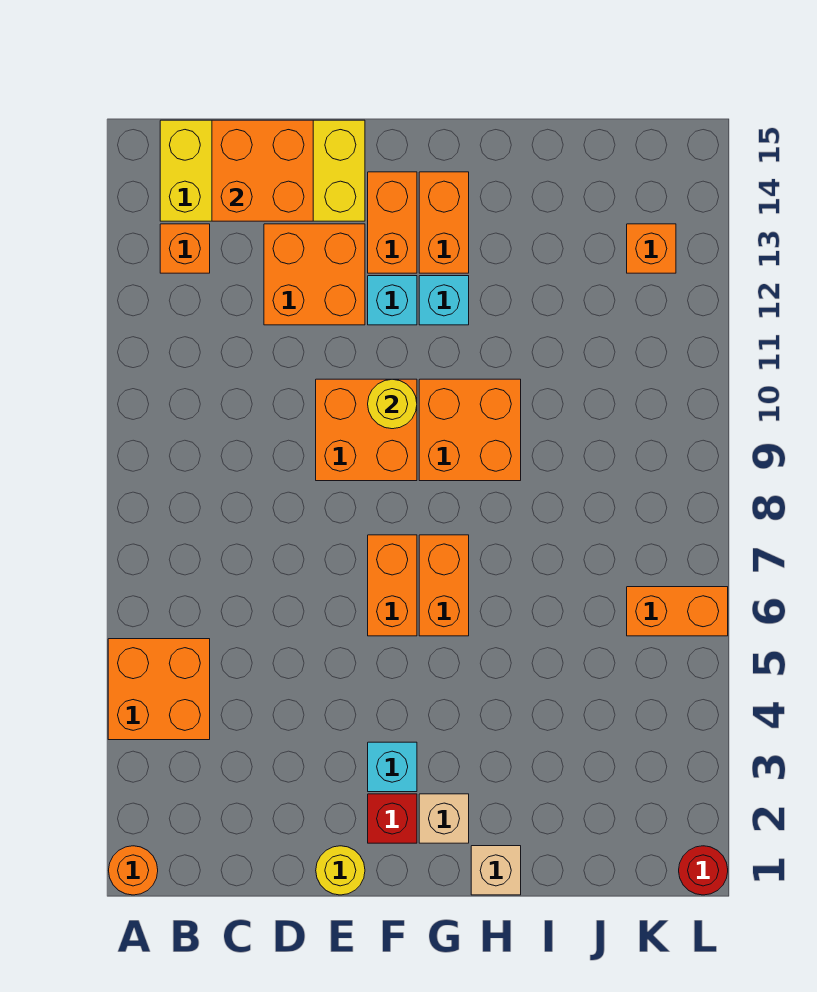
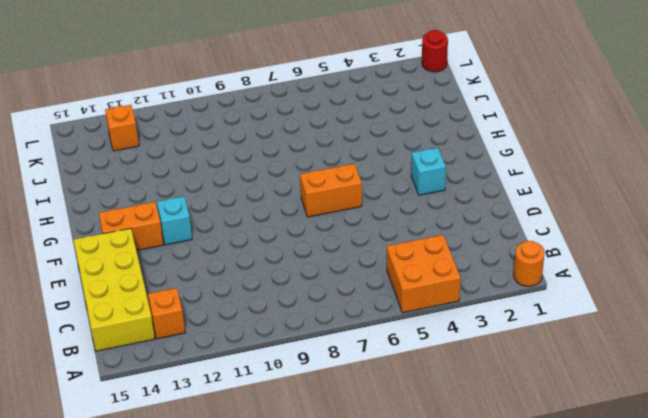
none -> orange 2x2 brick [264,224,365,325]
none -> yellow 1x1 round brick [316,846,365,895]
none -> orange 2x2 brick [316,379,417,481]

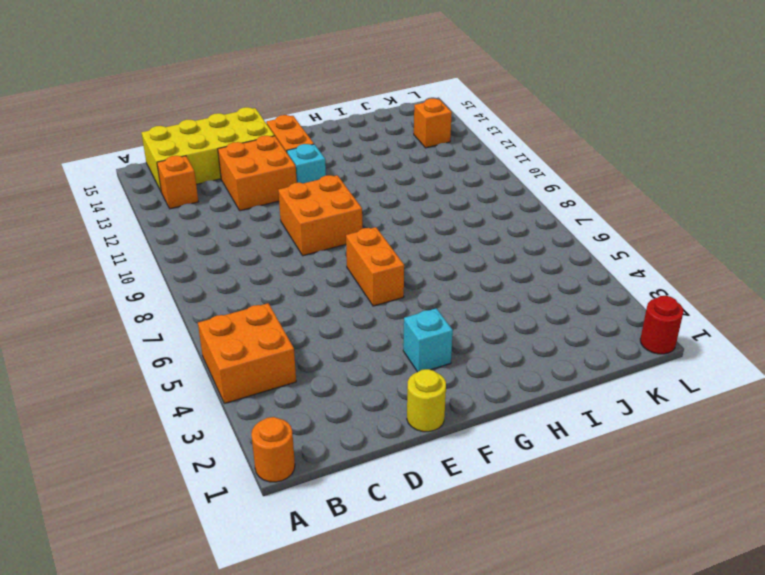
none -> red 1x1 brick [368,794,417,843]
none -> tan 1x1 brick [419,794,469,843]
none -> orange 1x2 brick [419,535,469,636]

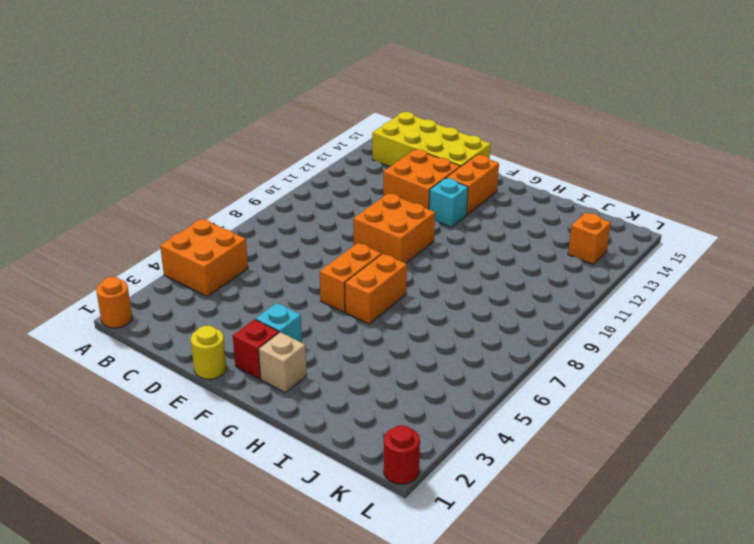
none -> orange 1x1 brick [160,224,210,273]
none -> orange 2x2 brick [419,379,521,481]
none -> cyan 1x1 brick [419,276,469,325]

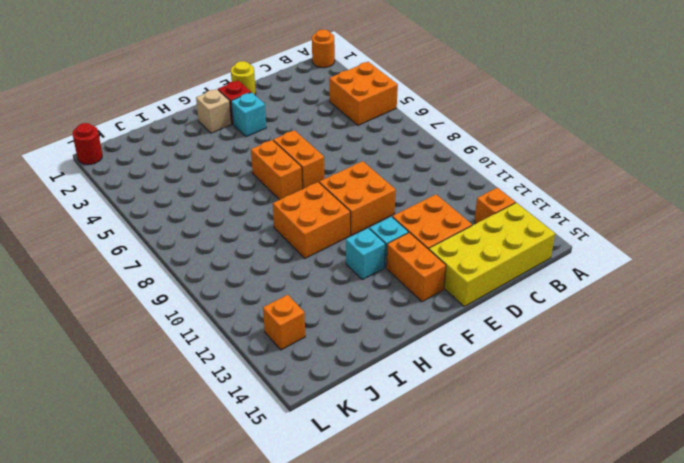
none -> orange 1x2 brick [419,172,469,273]
none -> tan 1x1 brick [471,846,521,895]
none -> orange 1x2 brick [627,587,728,636]

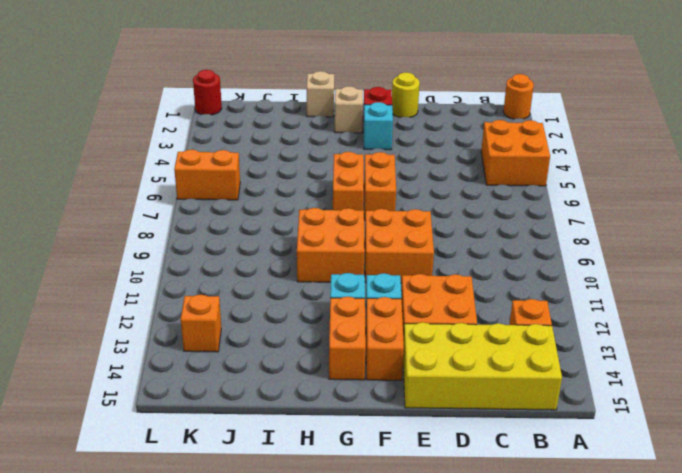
none -> orange 2x2 brick [212,120,313,221]
none -> yellow 1x1 round brick [368,379,417,429]

